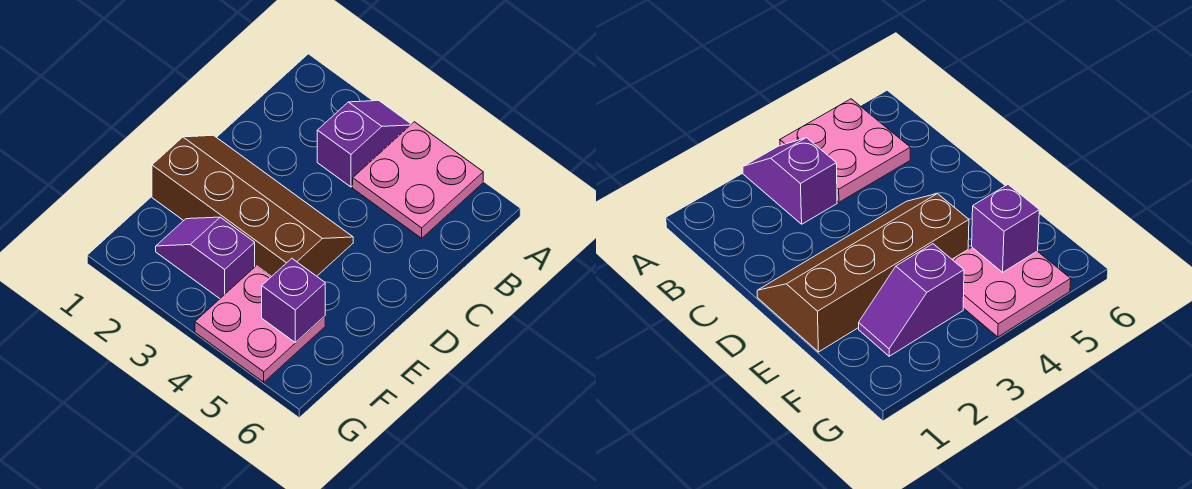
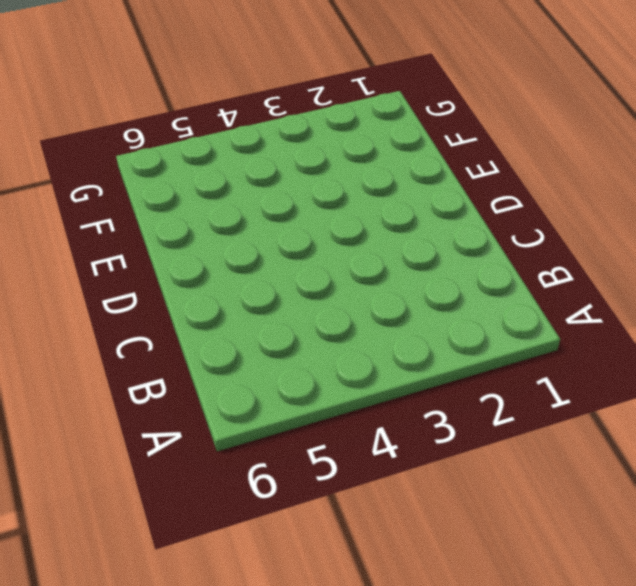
none -> purple 1x2 slope [317,101,411,187]
none -> pink 2x2 plate [353,122,483,238]

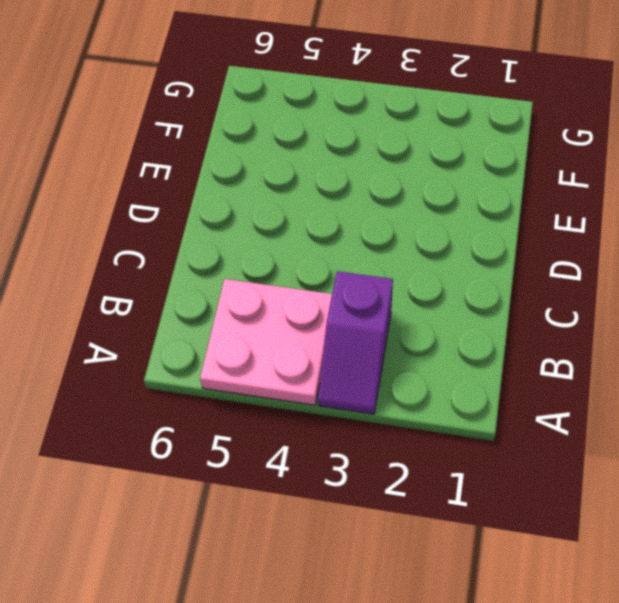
none -> brown 2x4 slope [152,135,353,276]
none -> purple 1x2 slope [156,217,255,299]

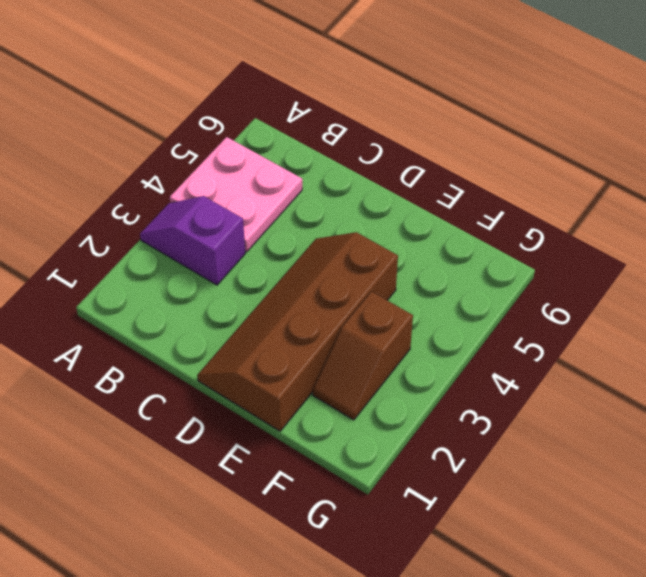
brown 1x2 slope [313,292,413,420] -> purple 1x2 slope [156,217,255,299]
none -> pink 2x2 plate [195,266,325,382]
none -> purple 1x1 brick [262,259,325,343]

